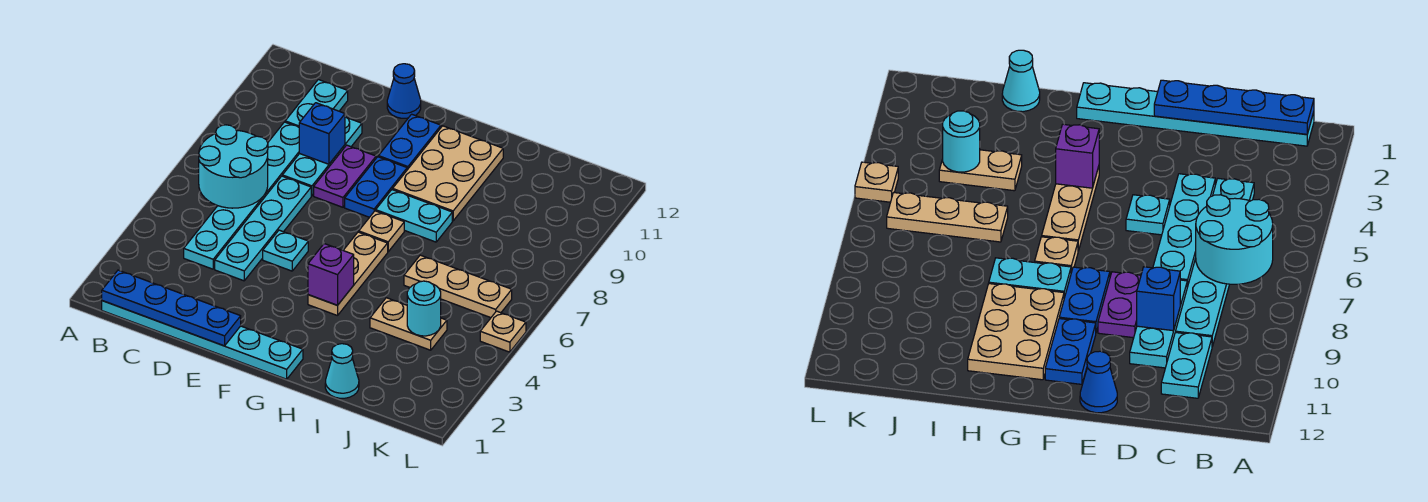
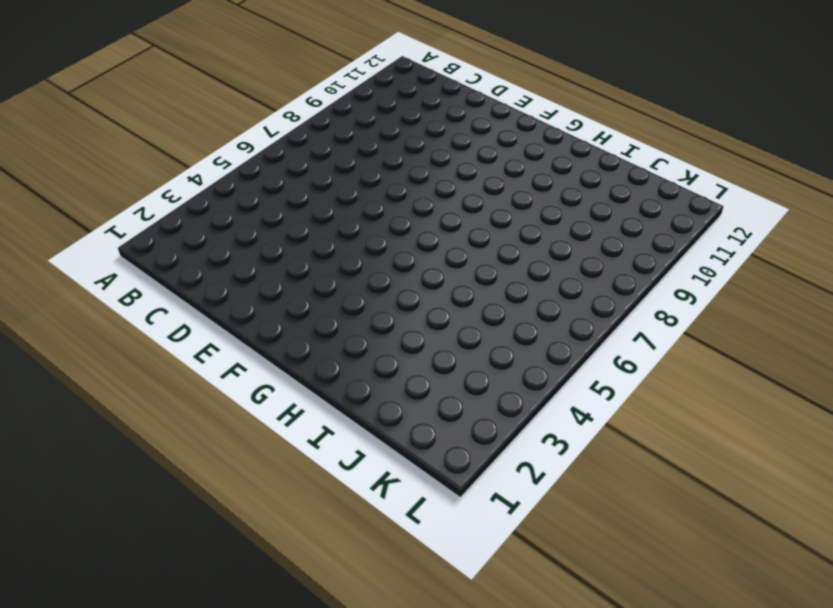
none -> cyan 1x6 plate [102,301,303,379]
none -> cyan 1x6 plate [184,122,300,269]
none -> cyan 1x2 plate [285,80,348,127]

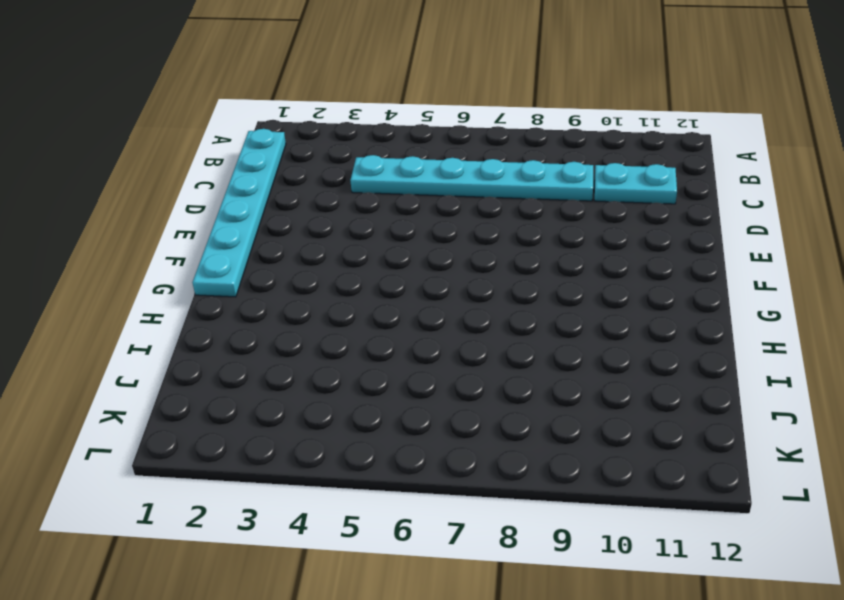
none -> cyan 1x4 plate [215,176,311,281]
none -> cyan 1x3 plate [282,117,362,196]
none -> cyan 1x1 plate [263,230,308,271]

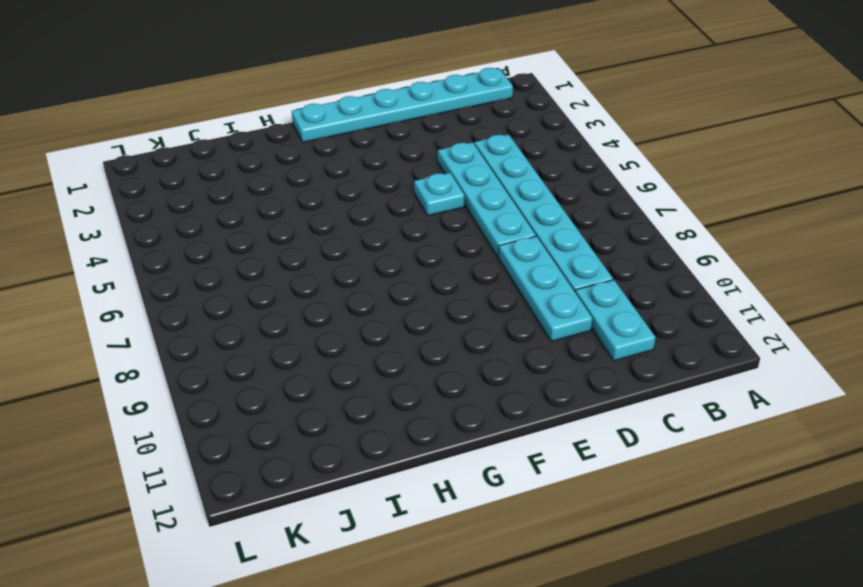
none -> purple 1x2 plate [314,145,376,207]
none -> blue 1x1 cone [387,64,421,118]
none -> blue 1x2 plate [345,157,407,217]

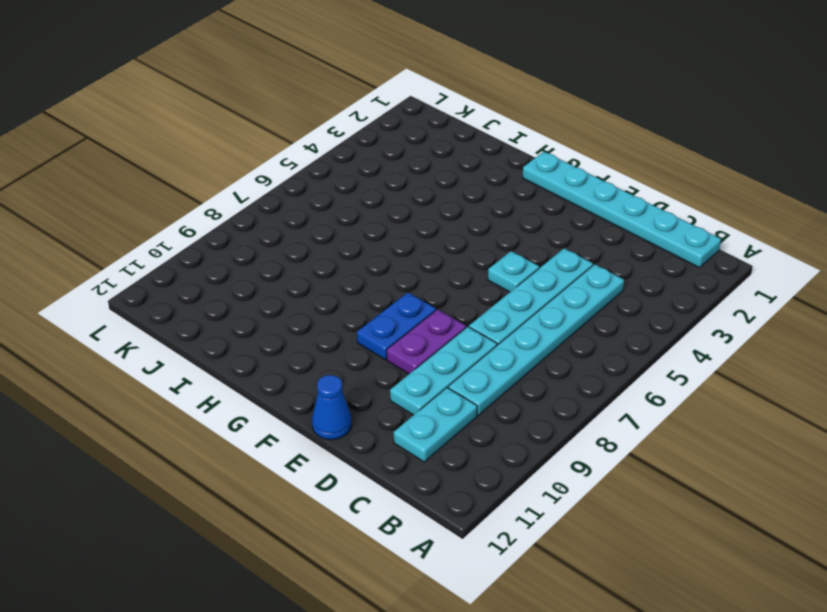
none -> blue 1x2 plate [378,114,441,170]
none -> tan 1x3 plate [308,232,388,316]
none -> tan 1x1 plate [359,211,404,252]

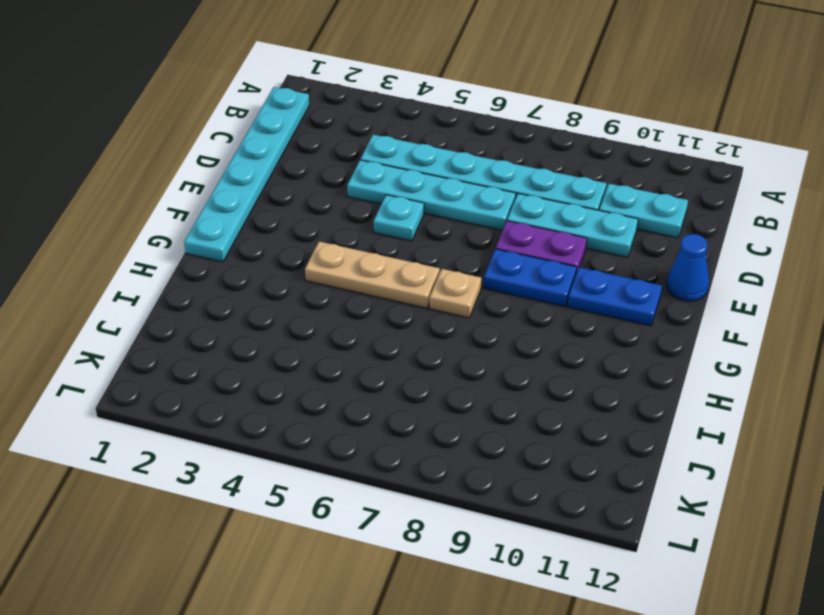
none -> cyan 1x2 plate [376,190,452,242]
none -> tan 2x3 plate [393,126,503,221]
none -> cyan 1x1 cone [325,344,359,398]

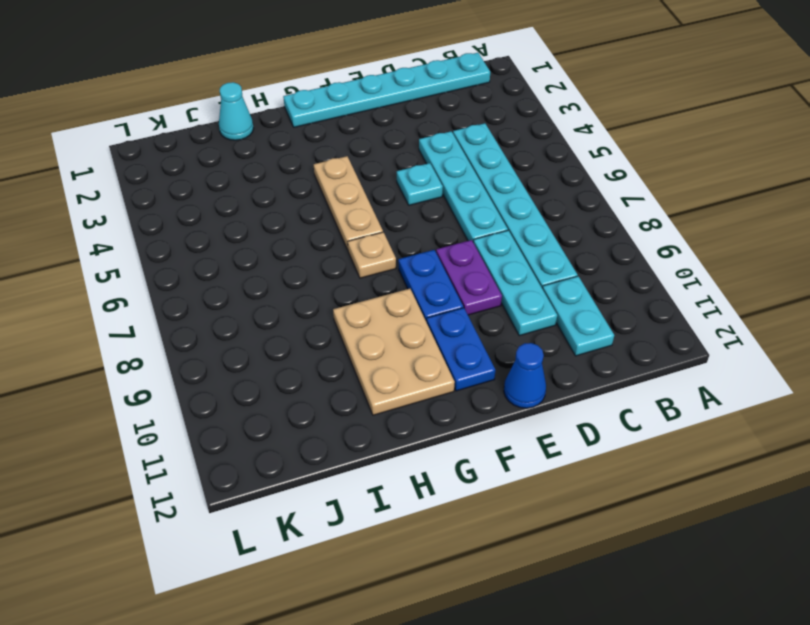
none -> cyan 1x2 plate [376,190,452,242]
none -> tan 1x2 plate [370,298,447,350]
none -> tan 1x3 plate [404,255,512,318]

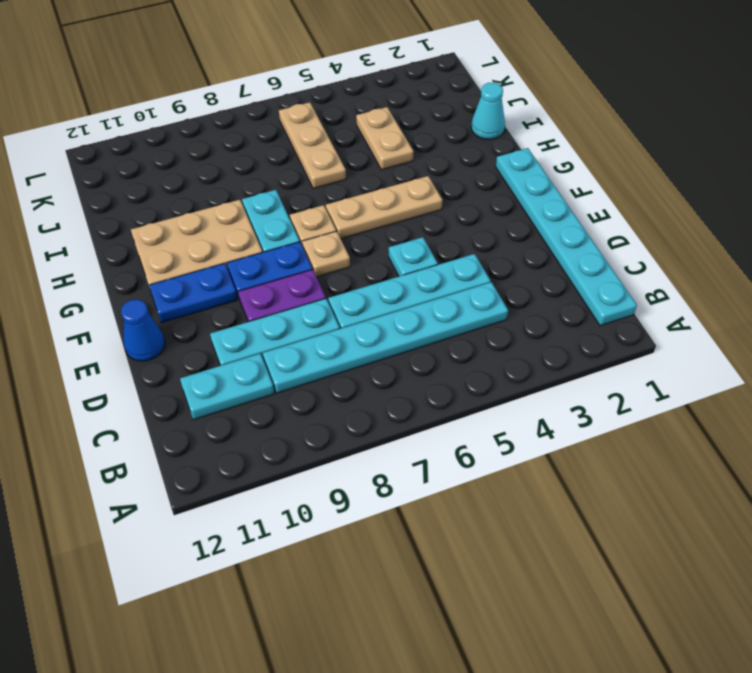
tan 1x1 plate [302,231,350,277] -> tan 1x1 plate moved to [480,311,526,352]
none -> blue 1x4 plate [102,270,241,346]
none -> cyan 2x2 round brick [199,125,268,208]
none -> blue 1x1 brick [299,103,345,164]

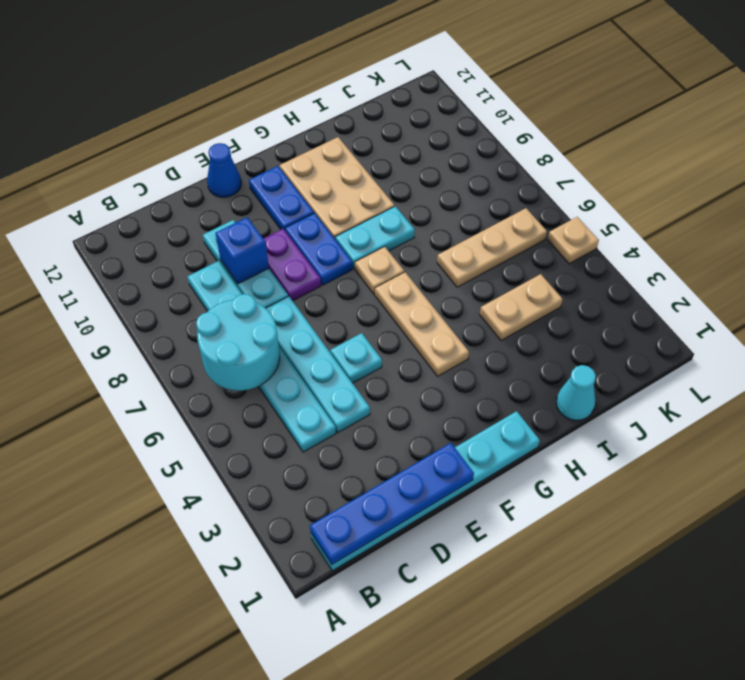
none -> cyan 1x2 plate [285,80,348,127]
none -> purple 1x1 brick [308,244,354,305]
none -> cyan 1x1 round brick [407,281,441,336]

